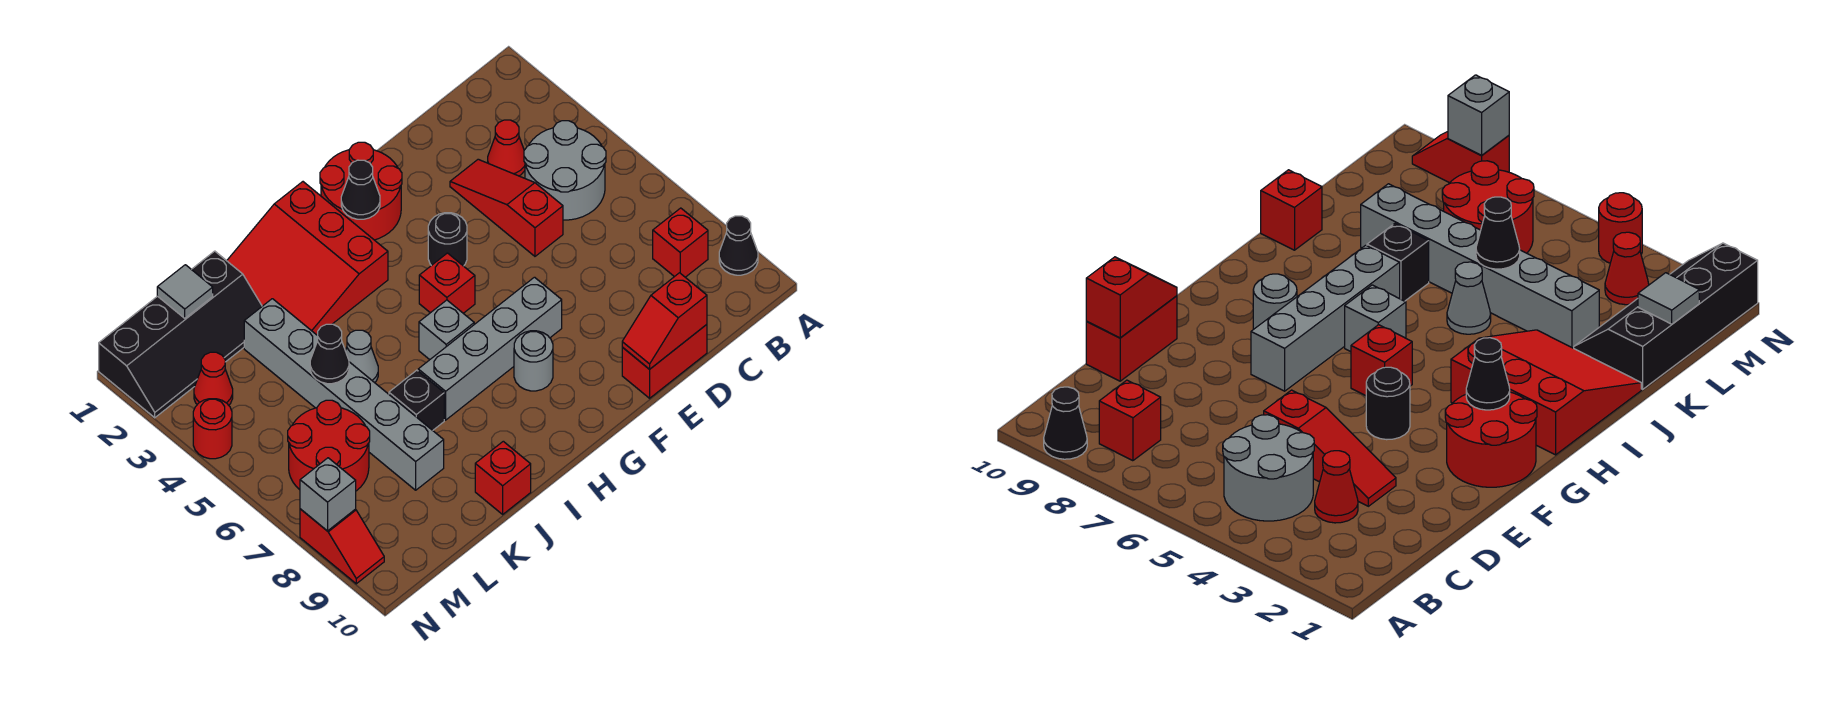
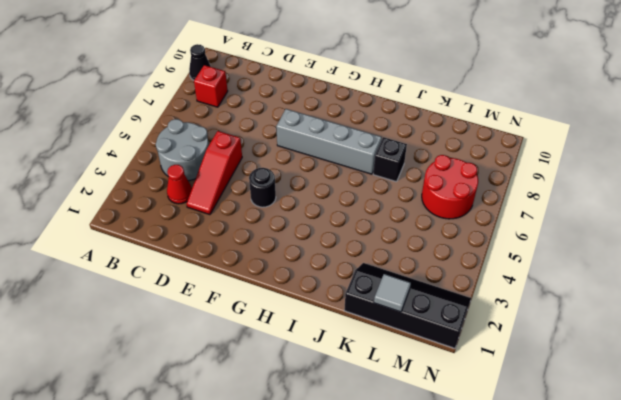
none -> red 1x2 brick [622,325,707,398]
none -> red 2x2 round brick [320,142,402,240]
none -> red 1x1 brick [419,253,475,313]

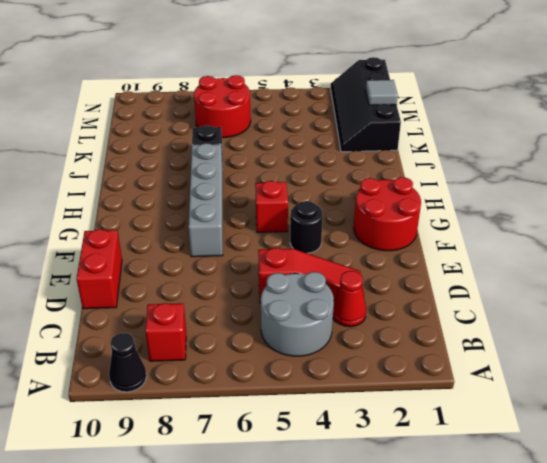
none -> grey 1x1 round brick [514,331,553,391]
none -> red 3x3 slope [227,182,388,336]
none -> grey 1x1 brick [419,300,474,360]

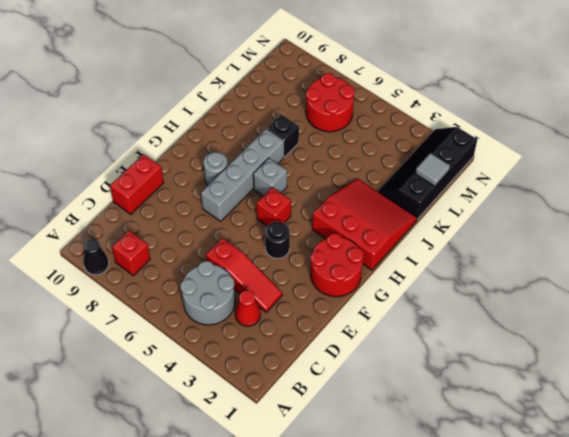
none -> grey 1x1 cone [345,330,378,383]
none -> red 1x1 brick [475,441,531,514]
none -> grey 1x6 brick [244,299,444,490]

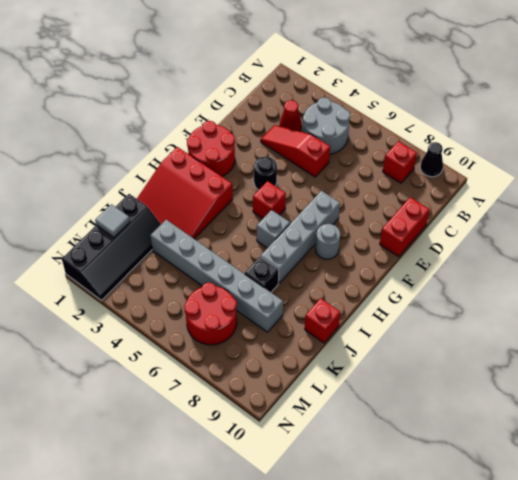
none -> grey 1x1 cone [345,330,378,383]
none -> red 1x1 cone [194,352,233,405]
none -> red 1x1 round brick [193,399,232,459]

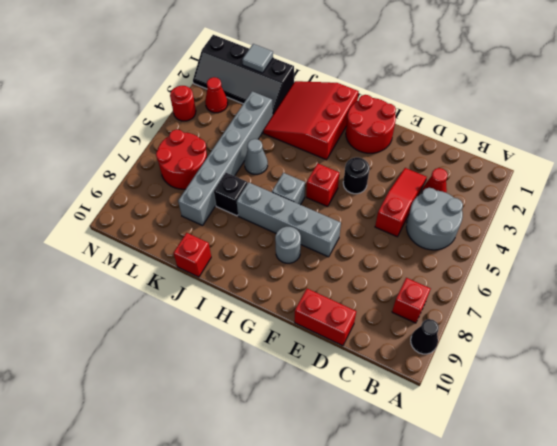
none -> red 1x2 slope [300,509,384,584]
none -> red 1x2 slope [622,273,707,369]
none -> black 1x1 cone [341,160,380,219]

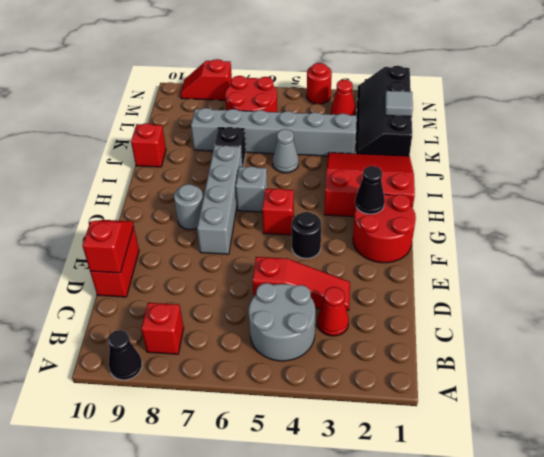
none -> black 1x1 cone [310,324,349,384]
none -> grey 1x1 brick [300,458,356,531]

